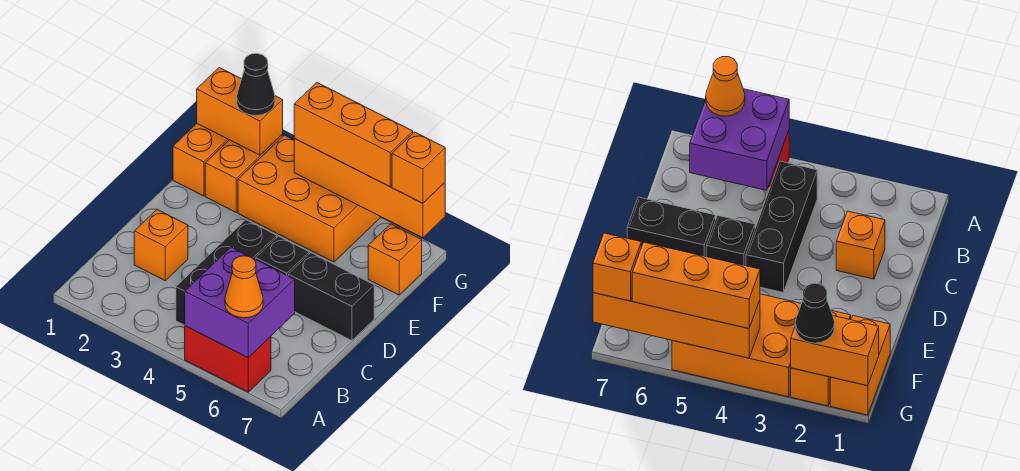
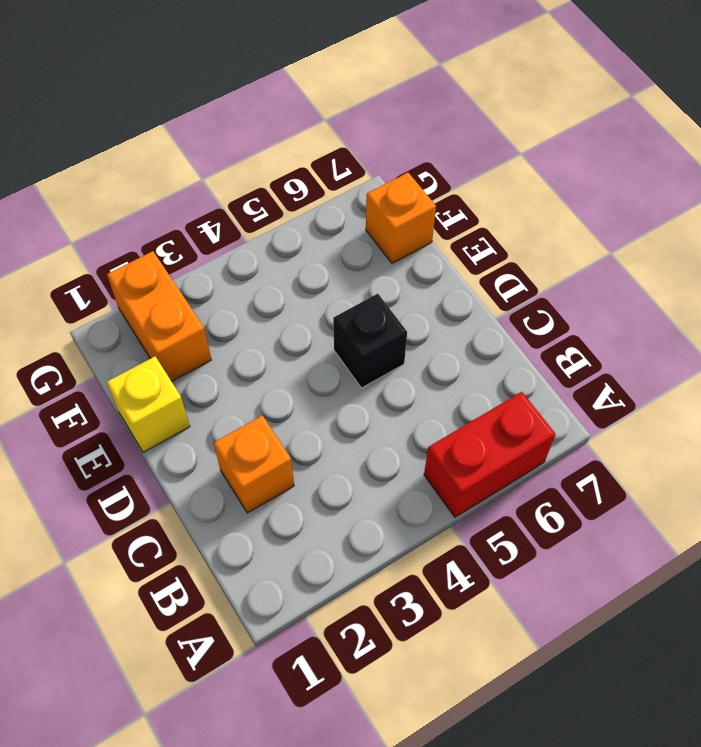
yellow 1x1 brick [107,356,190,452] -> none
none -> black 1x3 brick [176,220,277,325]
none -> black 1x2 brick [288,253,374,341]
none -> orange 1x2 brick [173,124,229,196]

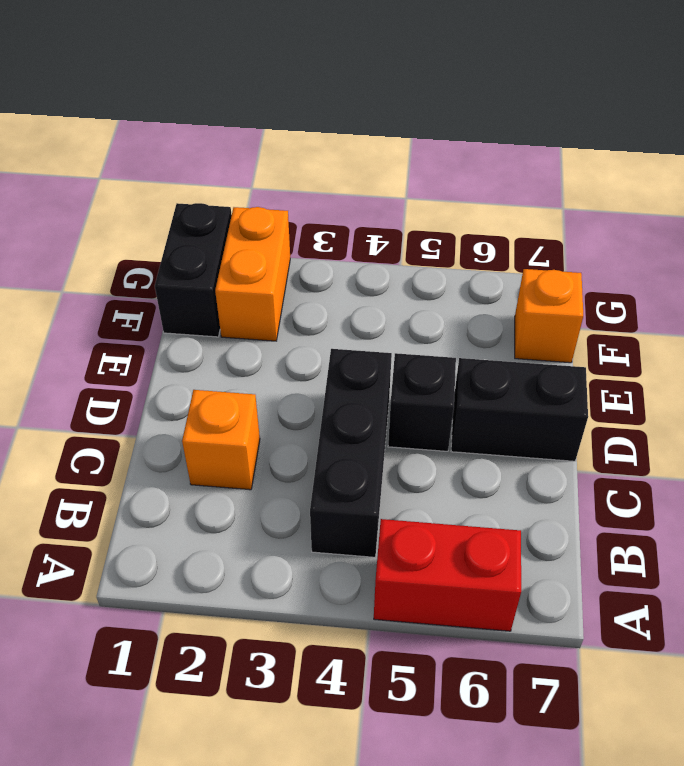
black 1x2 brick [155,203,232,337] -> orange 1x2 brick [173,124,229,196]
none -> orange 2x3 brick [238,135,380,262]
none -> purple 2x2 brick [185,247,295,358]
none -> orange 1x2 brick [197,68,283,155]

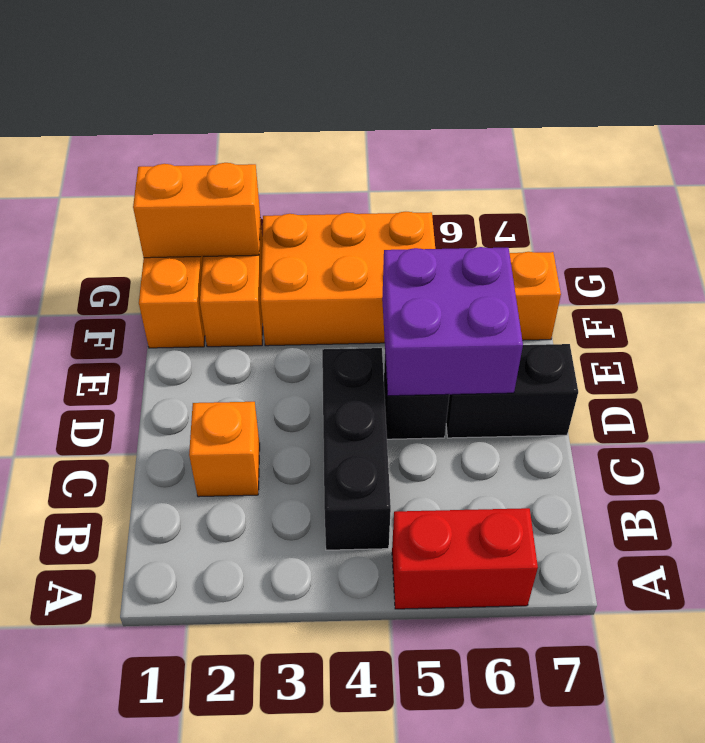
purple 2x2 brick [382,247,523,396] -> purple 2x2 brick moved to [185,247,295,358]
none -> orange 1x4 brick [294,139,445,238]
none -> orange 1x1 cone [225,256,263,318]
none -> black 1x1 cone [237,54,275,116]

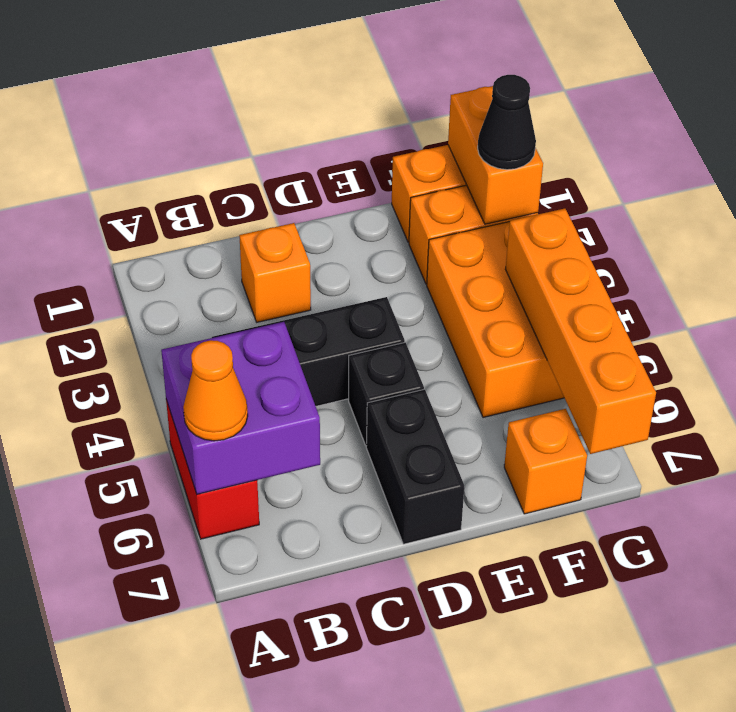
none -> orange 1x3 brick [294,83,413,186]
none -> orange 1x1 brick [392,132,445,203]

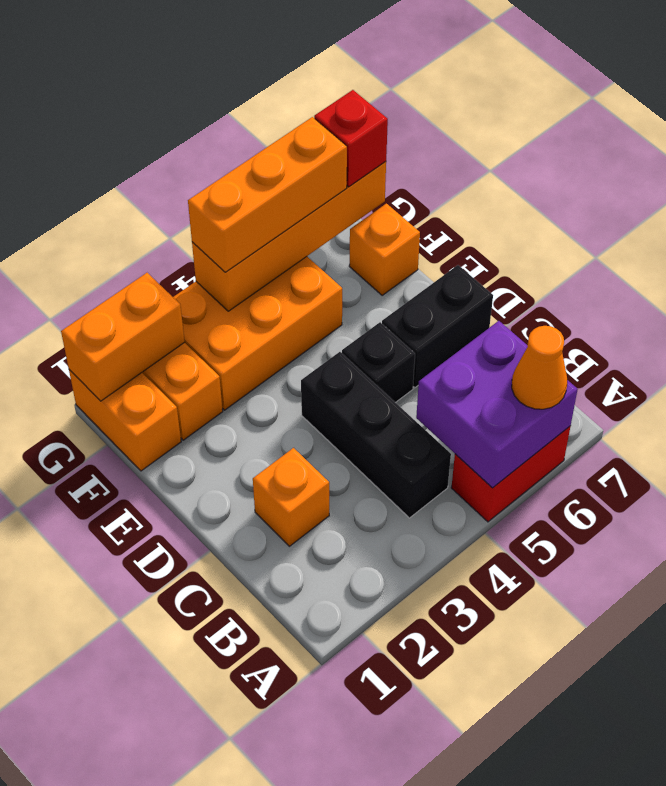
red 1x1 brick [314,90,388,187] -> orange 1x1 brick [392,132,445,203]
none -> black 1x1 cone [237,54,275,116]

